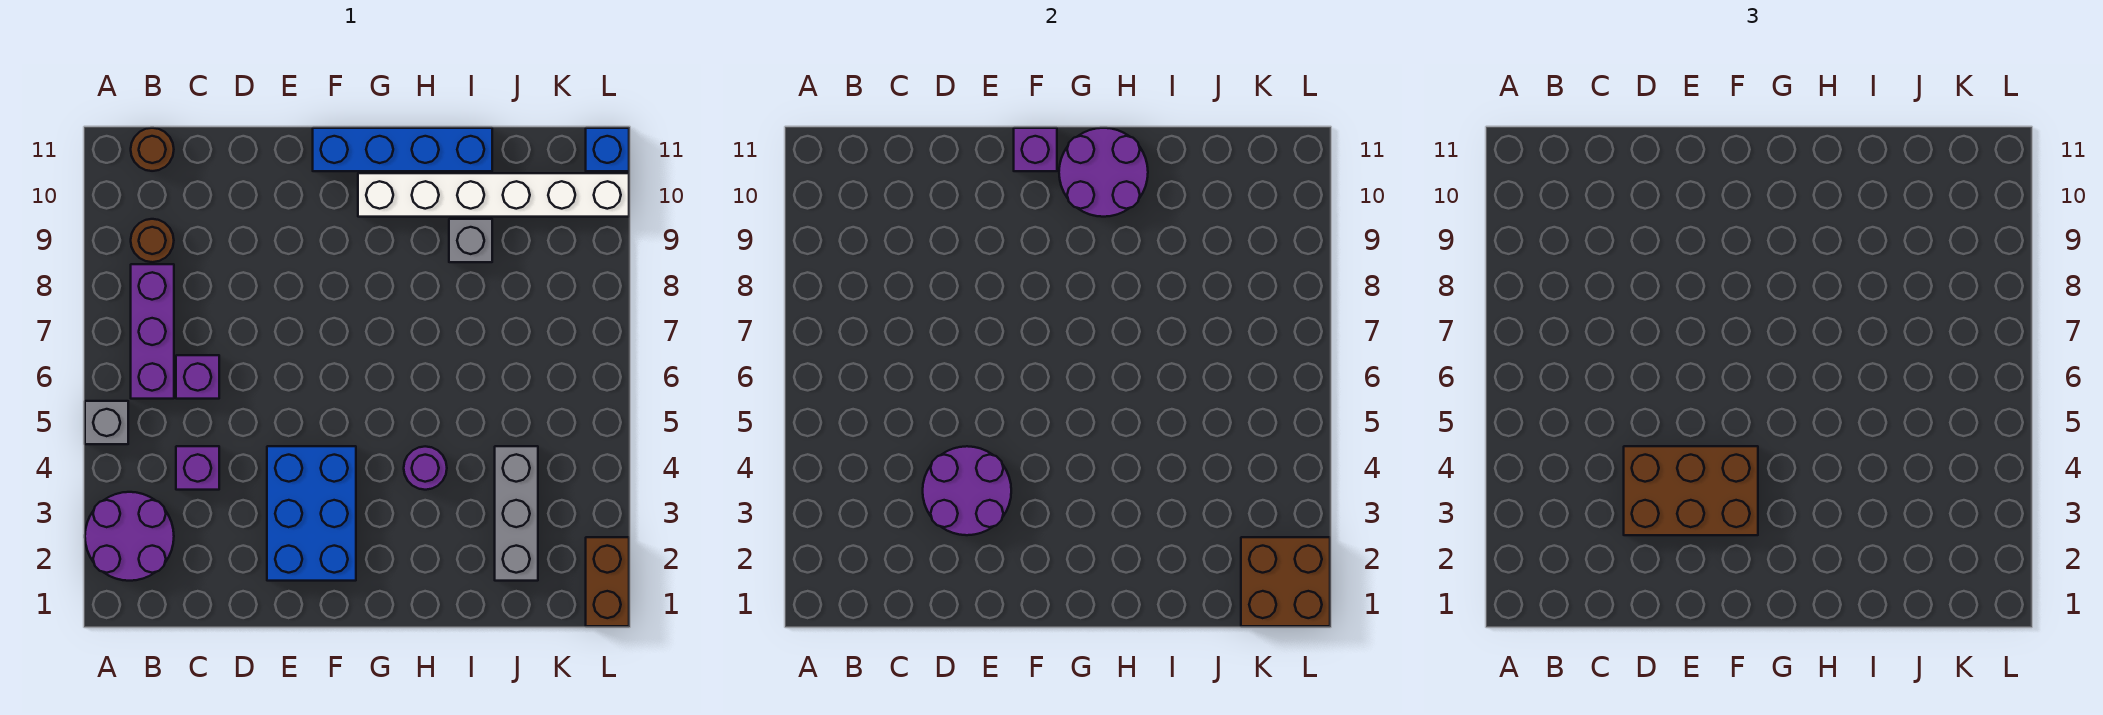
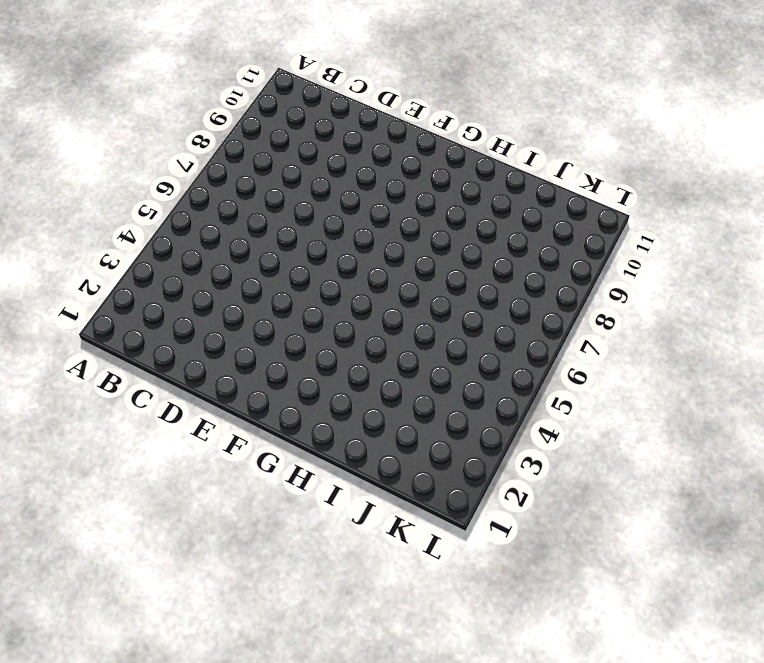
none -> purple 2x2 round brick [85,492,174,581]
none -> grey 1x1 brick [85,401,128,444]
none -> purple 1x3 brick [131,264,174,399]

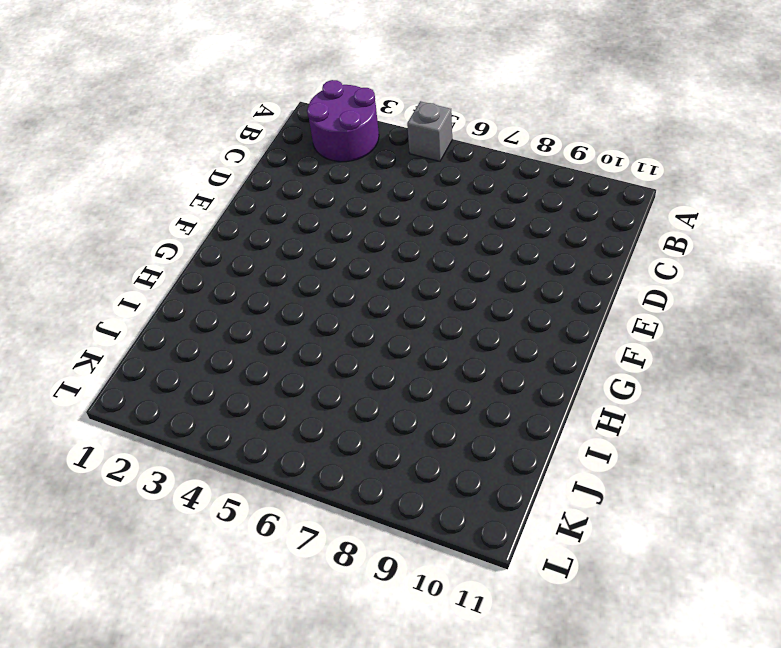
none -> purple 1x3 brick [131,264,174,399]
none -> brown 1x1 round brick [131,219,174,262]
none -> brown 1x1 round brick [131,128,174,171]

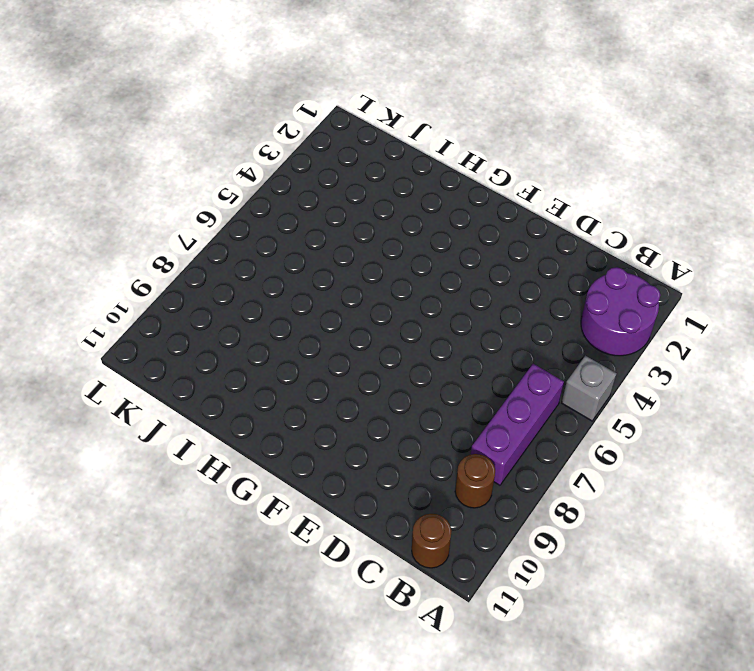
none -> purple 1x1 brick [176,446,219,490]
none -> purple 1x1 brick [176,355,219,399]
none -> blue 2x3 brick [267,446,356,581]

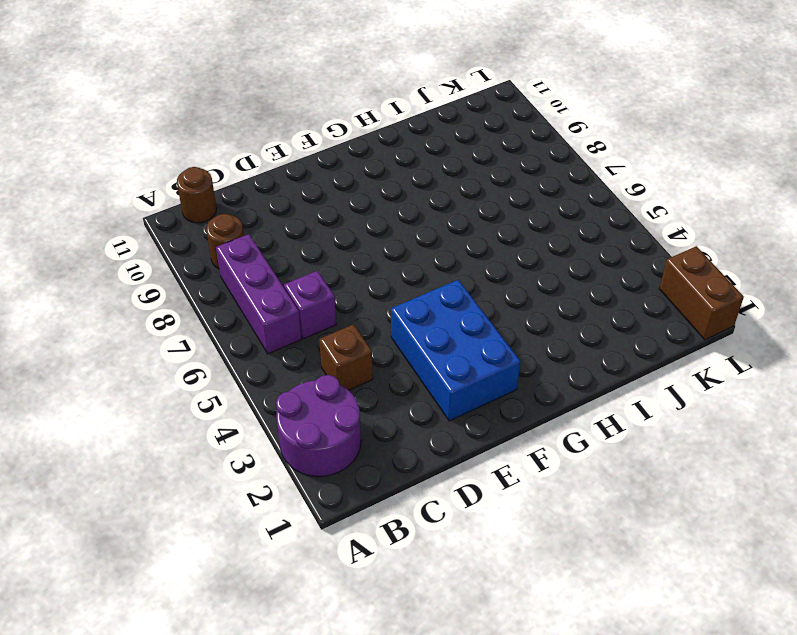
brown 1x1 brick [319,324,373,390] -> purple 1x1 brick [176,446,219,490]
none -> grey 1x1 brick [85,401,128,444]
none -> blue 1x4 brick [313,128,492,171]
none -> white 1x6 brick [358,173,629,217]

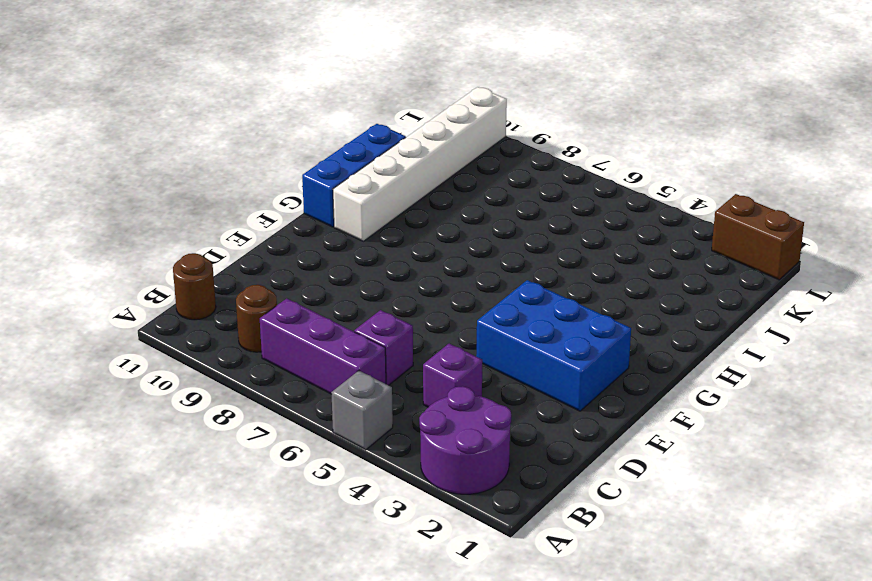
blue 1x3 brick [302,124,406,227] -> blue 1x4 brick [313,128,492,171]
none -> purple 1x1 round brick [404,446,447,490]
none -> grey 1x1 brick [449,219,492,262]
none -> grey 1x3 brick [495,446,538,581]

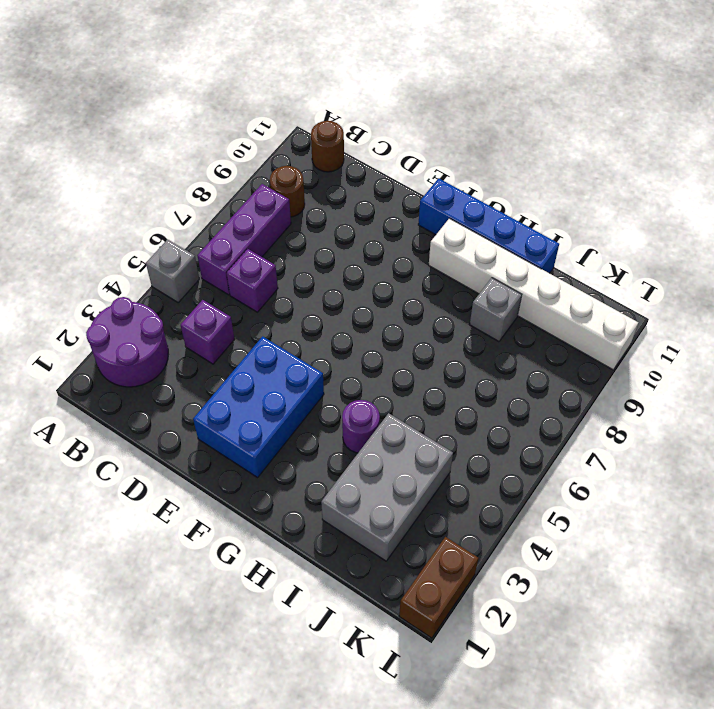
grey 2x3 brick [321,413,453,561] -> grey 1x3 brick [495,446,538,581]
none -> blue 1x1 brick [586,128,629,171]
none -> purple 2x2 round brick [923,446,1011,535]
none -> purple 1x1 brick [1014,128,1057,171]

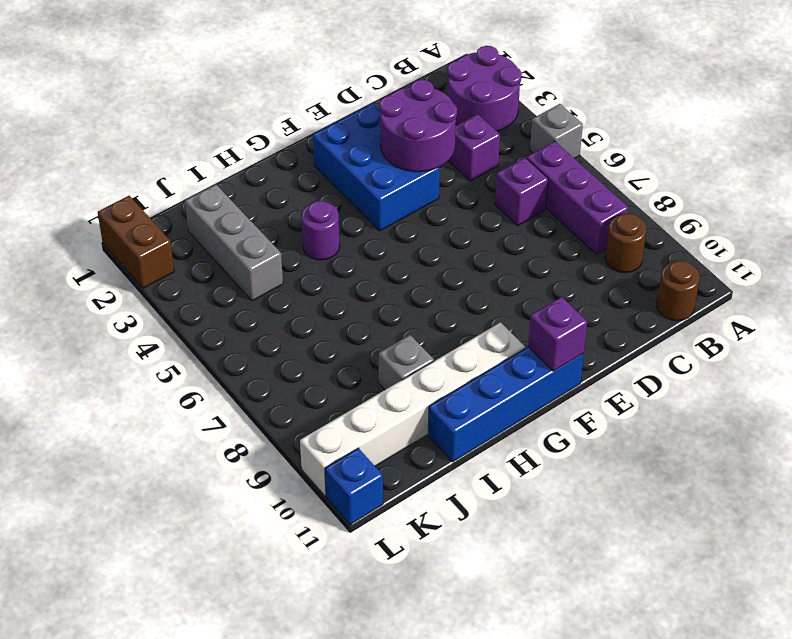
none -> purple 2x2 round brick [1059,128,1148,217]
none -> brown 2x2 brick [1241,537,1330,626]
none -> brown 2x3 brick [1624,446,1758,535]

